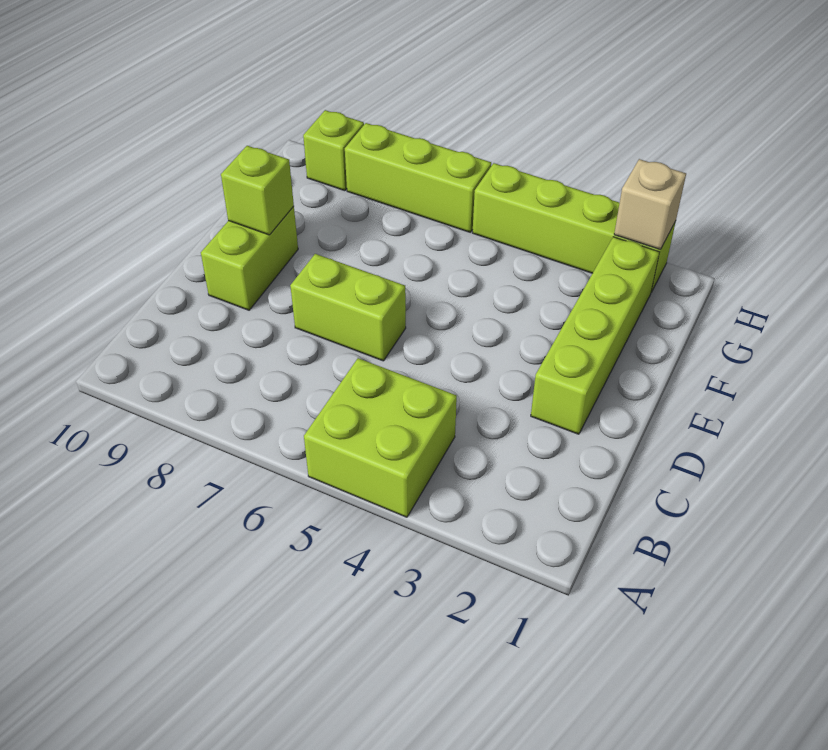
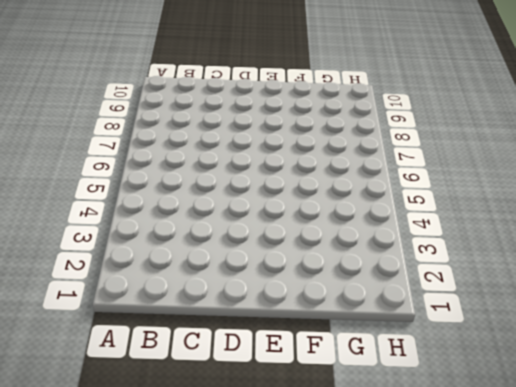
none -> lime 2x2 brick [304,358,457,517]
none -> lime 1x4 brick [531,237,659,434]

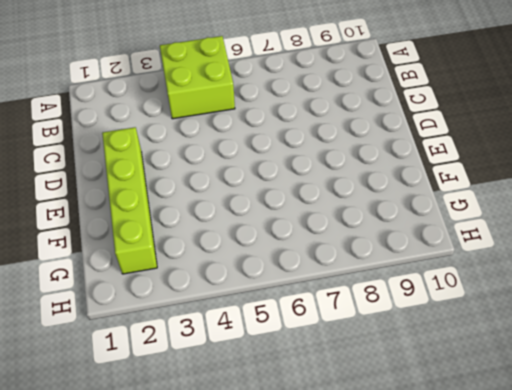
none -> lime 1x2 brick [290,254,406,361]
none -> lime 1x2 brick [201,206,298,310]

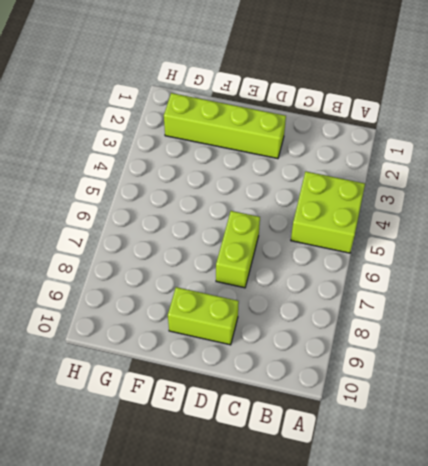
none -> lime 1x4 brick [473,163,676,292]
none -> lime 1x3 brick [345,123,491,232]

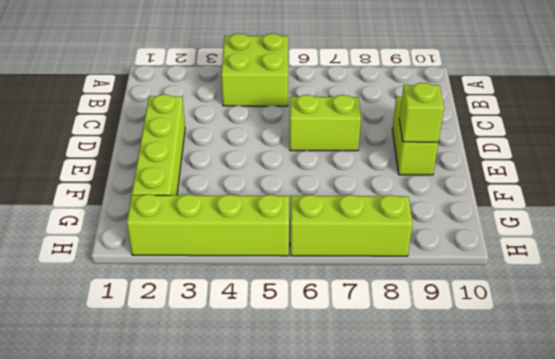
none -> lime 1x1 brick [303,110,364,191]
none -> tan 1x1 brick [614,159,686,250]

